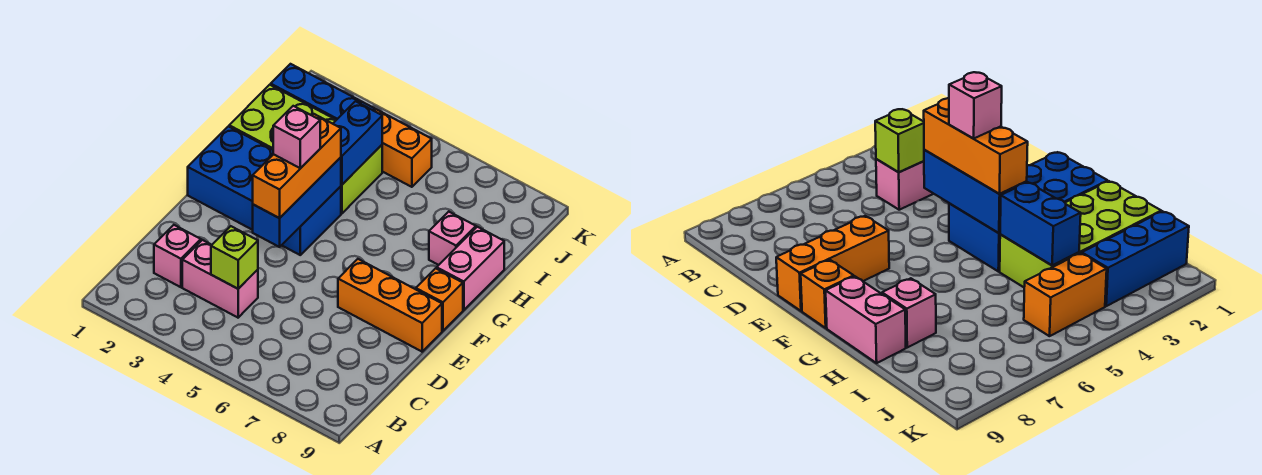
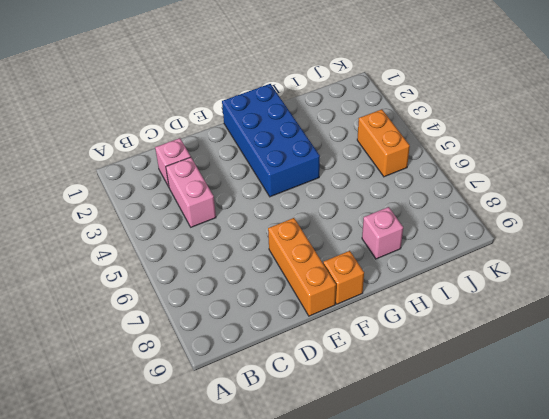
none -> pink 1x2 brick [437,227,504,310]
none -> lime 2x4 brick [229,85,382,213]
none -> blue 1x3 brick [271,64,375,120]

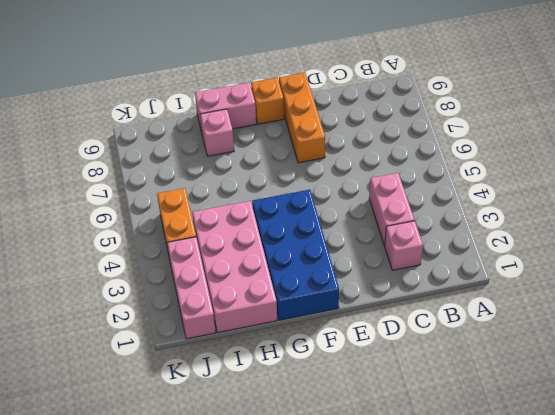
pink 2x4 brick [192,201,277,333] -> lime 2x4 brick [229,85,382,213]
pink 1x3 brick [167,237,216,339] -> blue 1x3 brick [271,64,375,120]
none -> lime 1x1 brick [211,226,258,289]
none -> blue 1x3 brick [253,157,341,247]
none -> blue 1x2 brick [333,101,382,185]

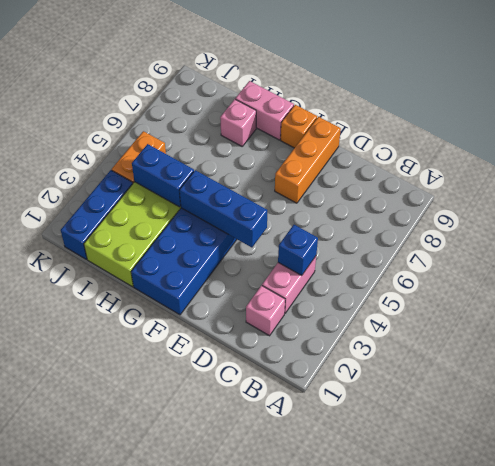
blue 1x1 brick [278,225,318,276] -> lime 1x1 brick [211,226,258,289]
none -> orange 1x3 brick [253,114,341,218]
none -> pink 1x1 brick [273,106,320,168]

